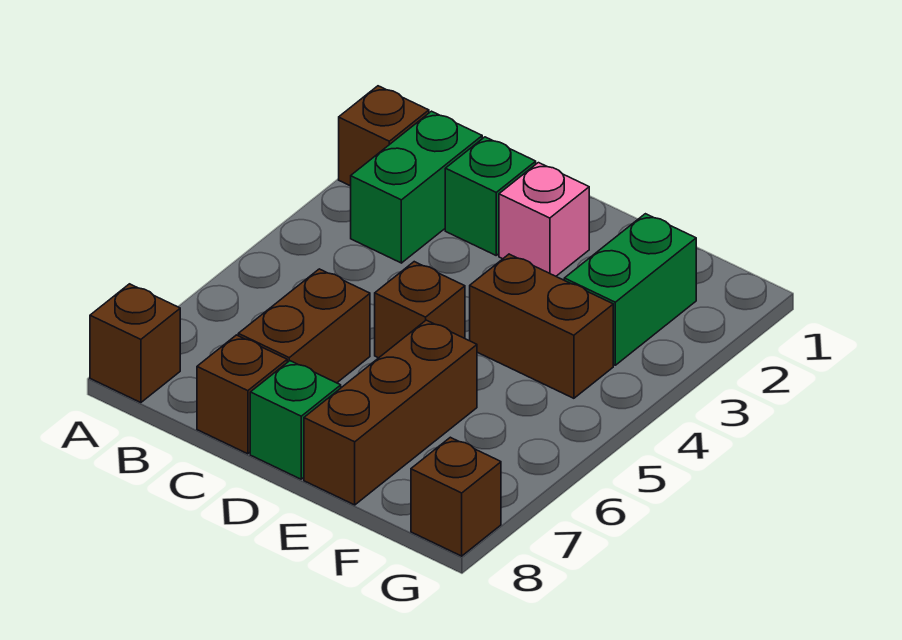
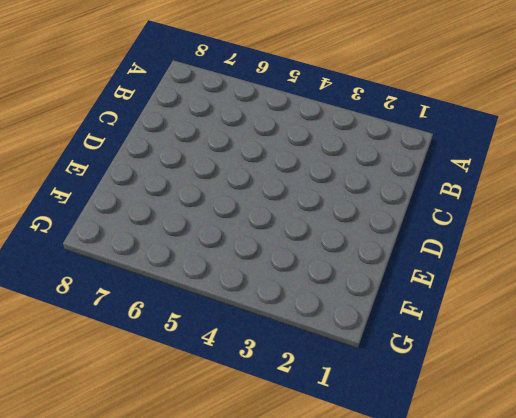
none -> brown 1x1 brick [339,86,429,186]
none -> brown 1x1 brick [90,284,180,403]
none -> green 1x2 brick [351,111,482,263]

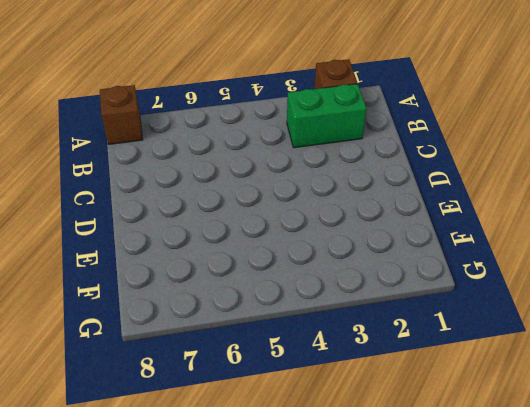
none -> green 1x1 brick [445,137,536,255]
none -> brown 1x2 brick [238,269,370,383]
none -> brown 1x1 brick [197,335,287,454]

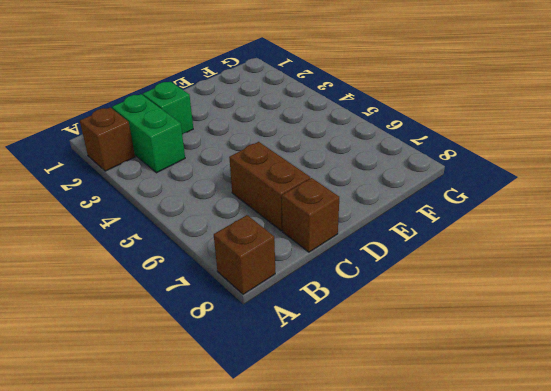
none -> pink 1x1 brick [499,163,589,276]
none -> brown 1x1 brick [375,262,465,358]
none -> green 1x1 brick [250,361,341,479]

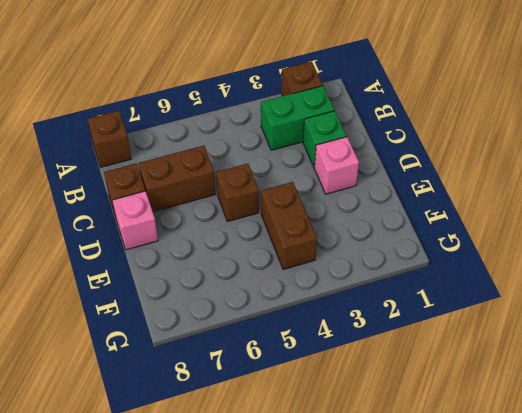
pink 1x1 brick [113,191,158,250] -> green 1x1 brick [250,361,341,479]
none -> brown 1x3 brick [304,320,477,505]
none -> green 1x2 brick [564,214,696,365]
none -> brown 1x1 brick [411,437,501,556]

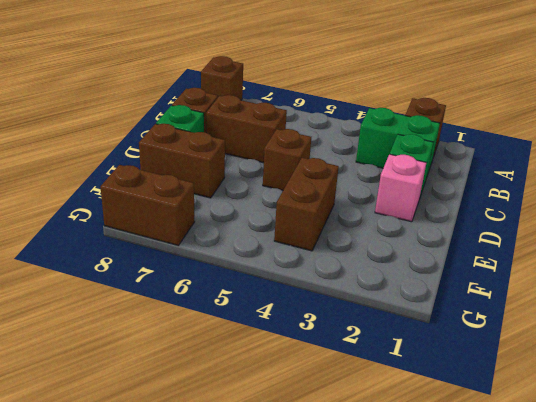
brown 1x2 brick [139,124,225,198] -> brown 1x3 brick [304,320,477,505]
brown 1x2 brick [100,165,195,246] -> brown 1x1 brick [411,437,501,556]
none -> green 1x2 brick [564,214,696,365]

